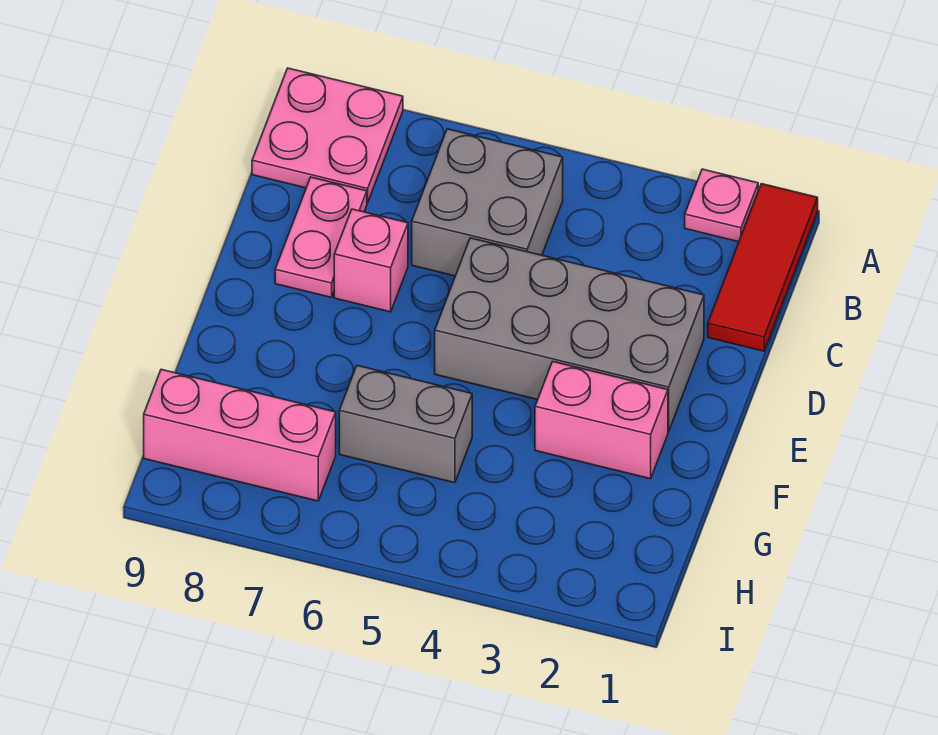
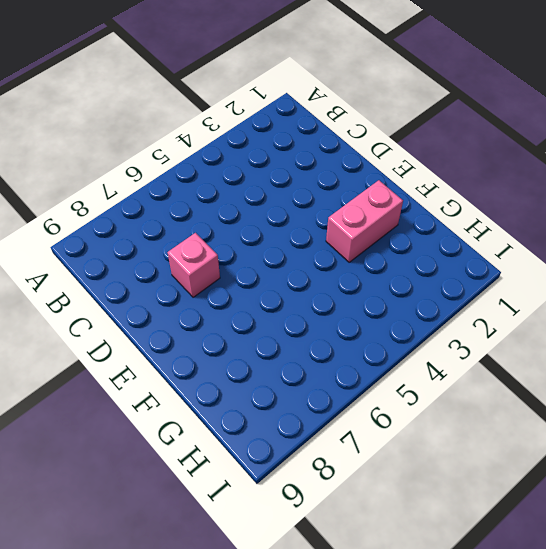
none -> red 1x3 tile [708,184,818,351]
none -> pink 1x1 plate [685,169,758,242]

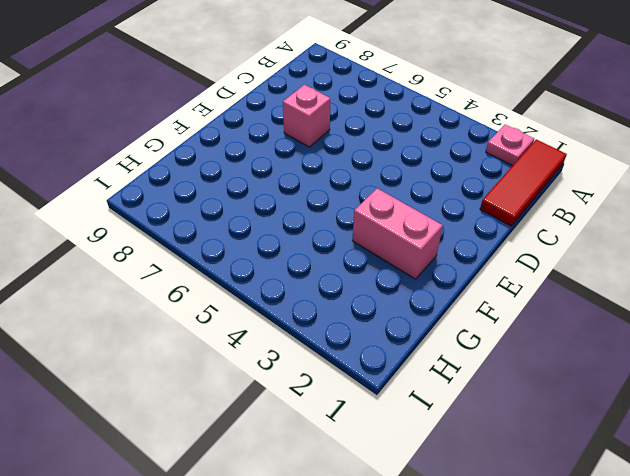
none -> pink 2x2 plate [252,68,403,203]
none -> grey 2x2 brick [412,129,563,276]

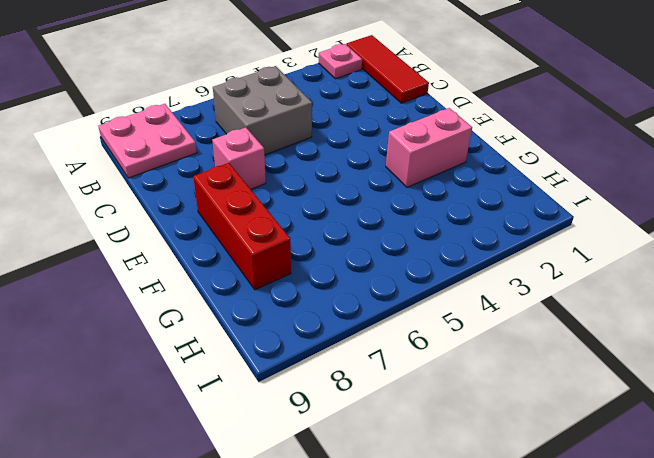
red 1x3 brick [193,163,291,290] -> none
none -> pink 1x2 plate [275,177,367,297]
none -> grey 2x4 brick [435,238,704,431]

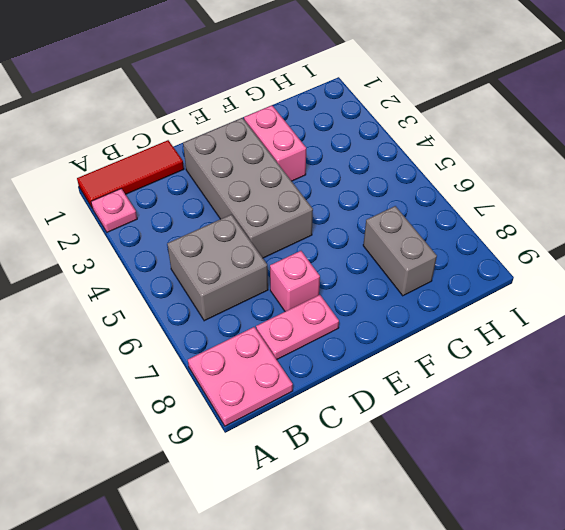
grey 1x2 brick [363,206,437,296] -> grey 1x2 brick moved to [339,366,472,483]
none -> pink 1x3 brick [144,369,336,501]

